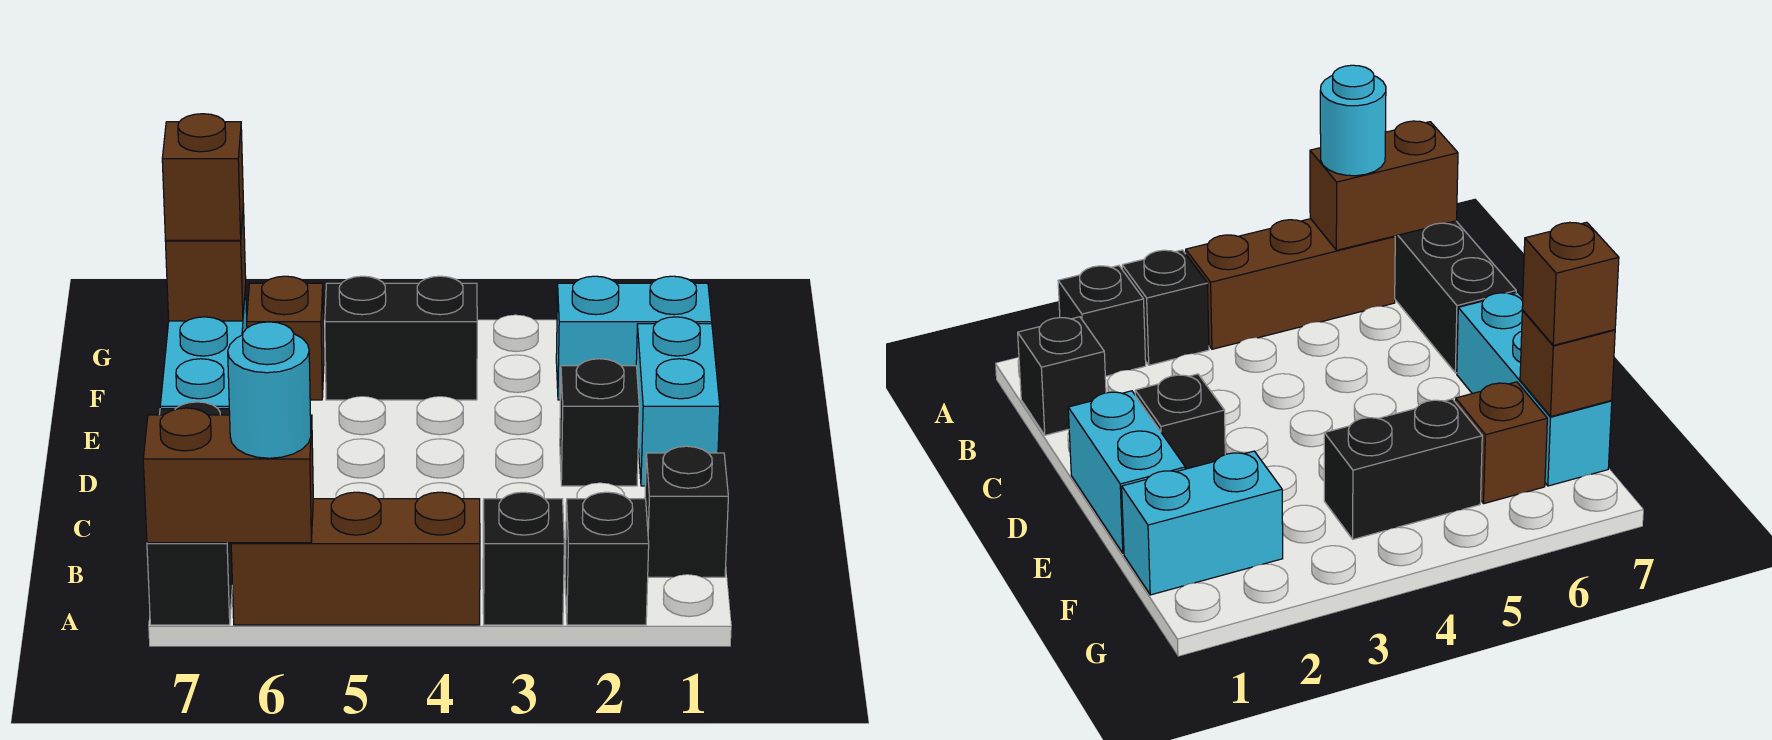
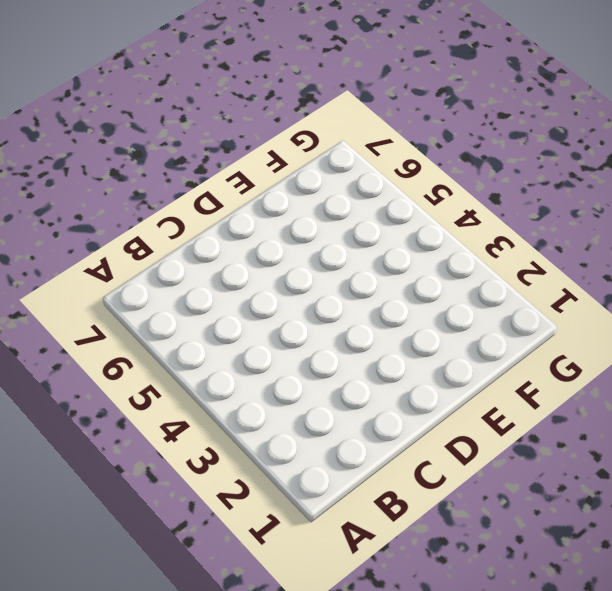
none -> black 1x1 brick [565,492,649,625]
none -> black 1x1 brick [483,492,564,625]
none -> brown 1x3 brick [231,492,480,625]

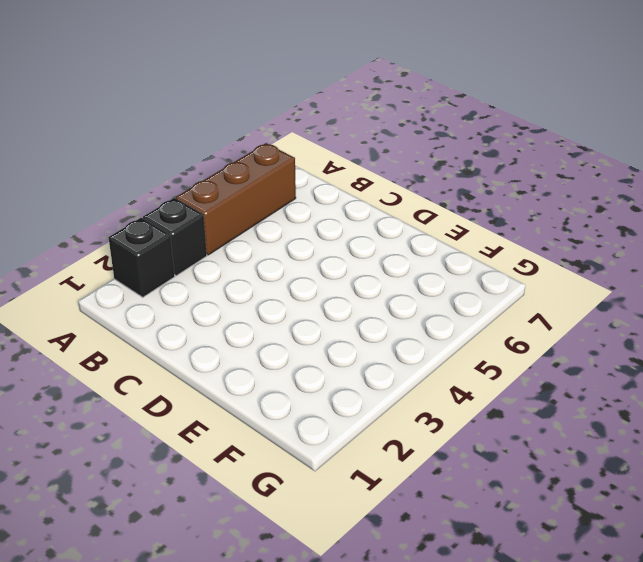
none -> black 1x3 brick [147,402,232,625]
none -> black 1x1 brick [645,446,728,577]
none -> cyan 1x2 brick [636,317,720,486]

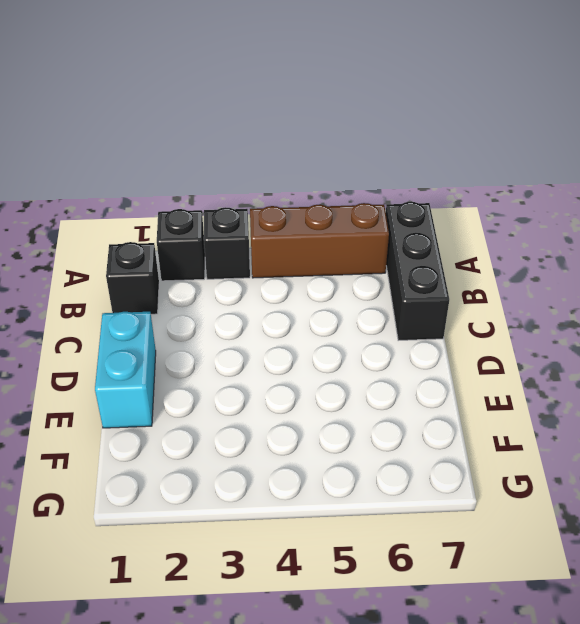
none -> black 1x1 brick [560,359,639,486]
none -> cyan 1x3 brick [160,285,247,409]
none -> cyan 1x2 brick [556,276,712,400]

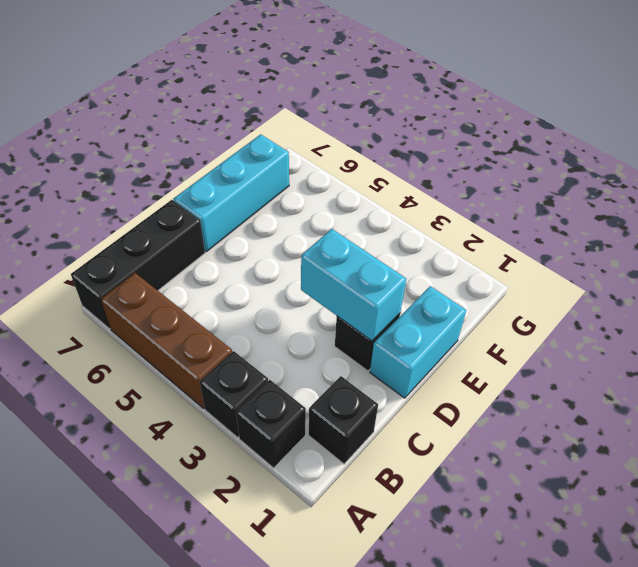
cyan 1x2 brick [301,229,406,341] -> cyan 1x2 brick moved to [556,276,712,400]
none -> black 1x2 brick [325,276,477,400]
none -> brown 1x1 brick [247,276,324,400]
none -> brown 1x2 brick [143,408,313,543]

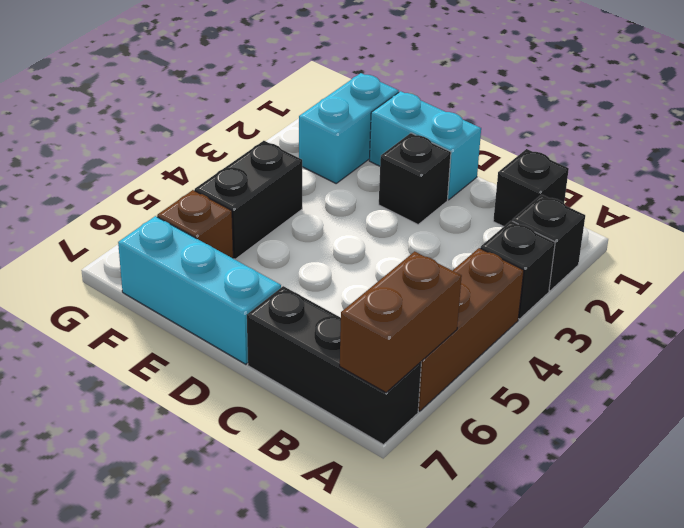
none -> brown 1x1 brick [165,204,246,321]
none -> cyan 1x1 round brick [228,322,311,458]
none -> brown 1x1 brick [162,114,243,240]

